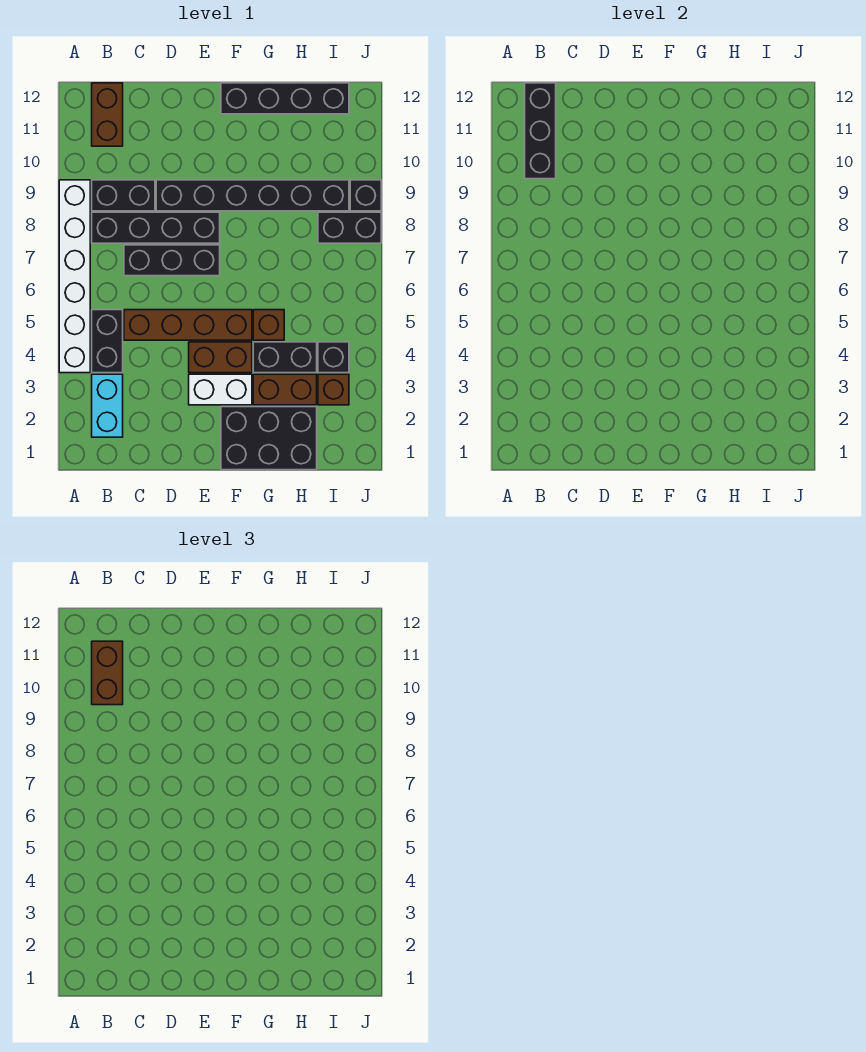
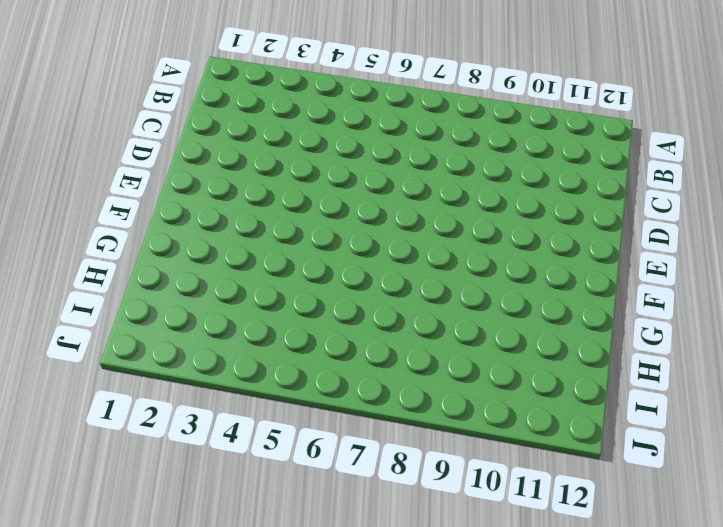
none -> white 1x6 brick [59,180,90,373]
none -> cyan 1x2 brick [92,374,123,437]
none -> black 1x2 brick [92,310,123,373]

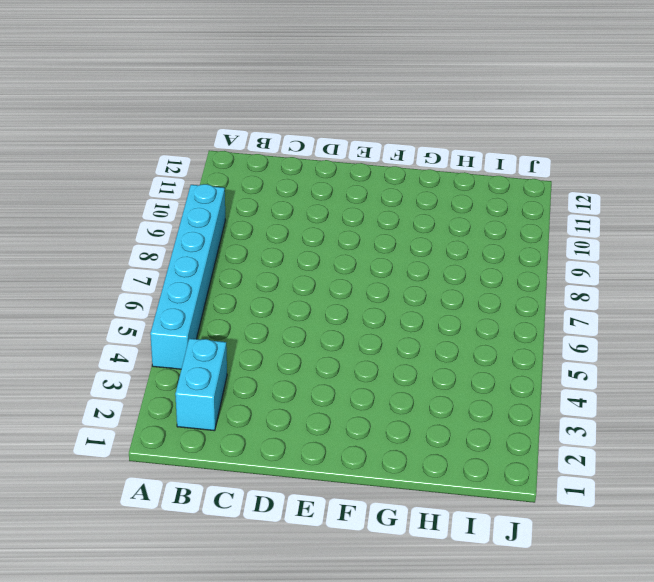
cyan 1x6 brick [150,184,225,369] -> white 1x6 brick [59,180,90,373]
none -> black 1x2 brick [92,310,123,373]
none -> black 1x4 brick [92,212,220,243]
none -> black 1x2 brick [92,180,155,211]

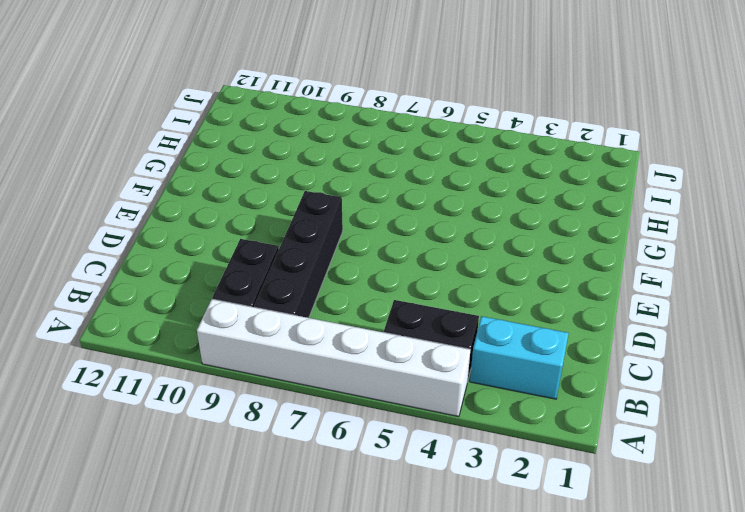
none -> brown 1x2 brick [92,83,123,146]
none -> brown 1x4 brick [124,310,252,340]
none -> black 1x3 brick [124,245,220,276]

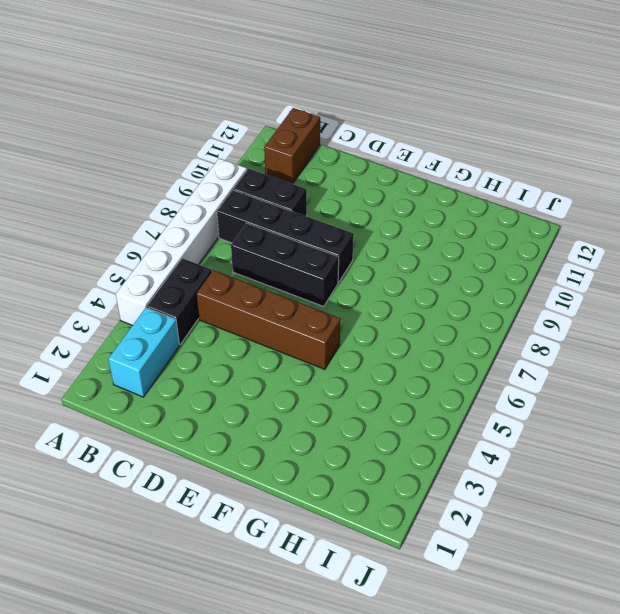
none -> black 1x6 brick [156,180,349,211]
none -> white 1x2 brick [189,374,252,405]
none -> brown 1x2 brick [189,342,252,373]

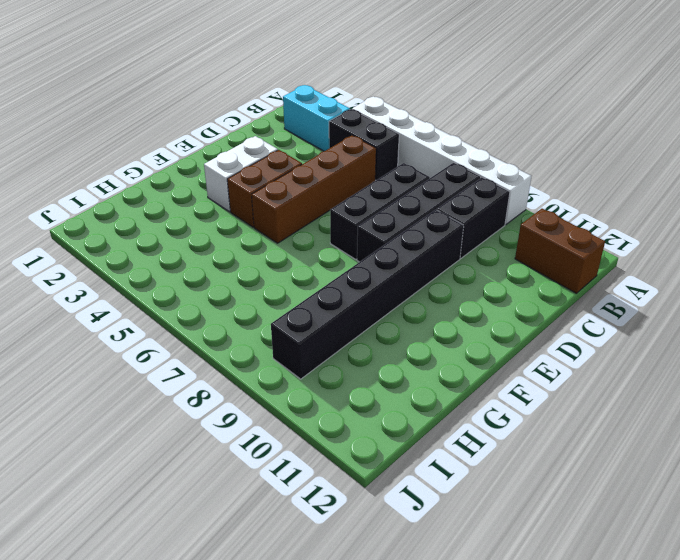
none -> black 2x3 brick [221,407,317,470]
none -> black 1x4 brick [221,83,349,114]
none -> brown 1x2 brick [253,374,317,405]

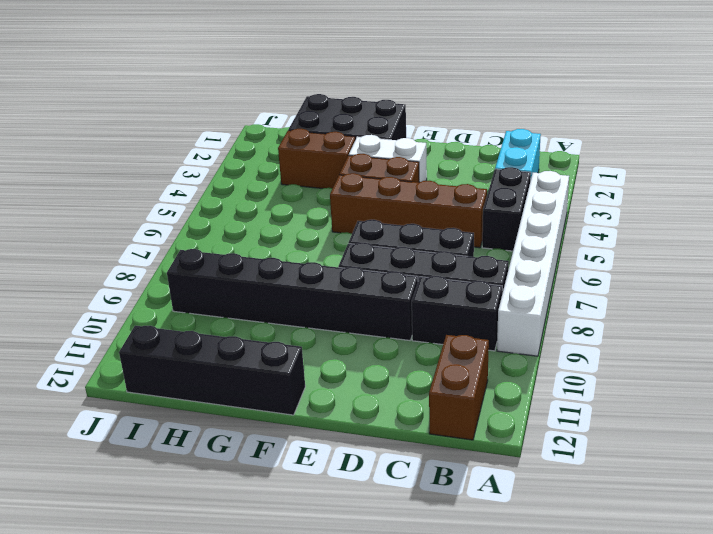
none -> black 1x2 brick [253,342,317,373]
none -> brown 1x1 brick [253,310,284,340]
none -> brown 1x1 brick [318,374,349,405]

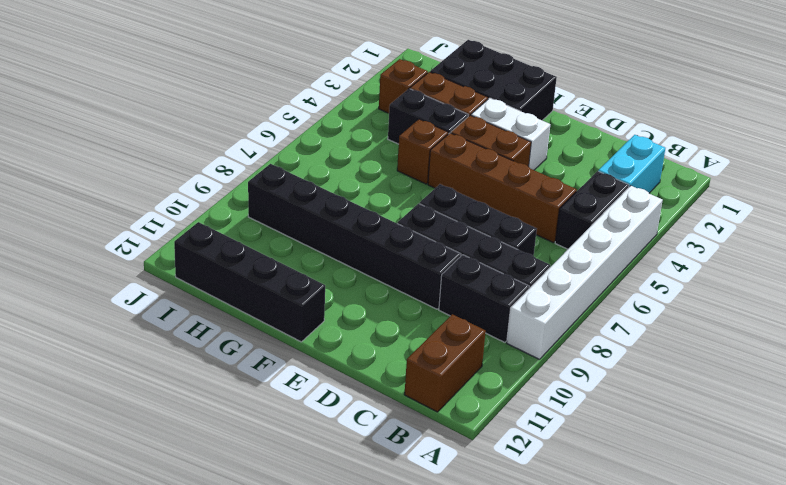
none -> black 1x1 brick [318,342,349,373]
none -> black 1x2 brick [318,212,381,243]
none -> black 1x1 brick [350,180,381,211]

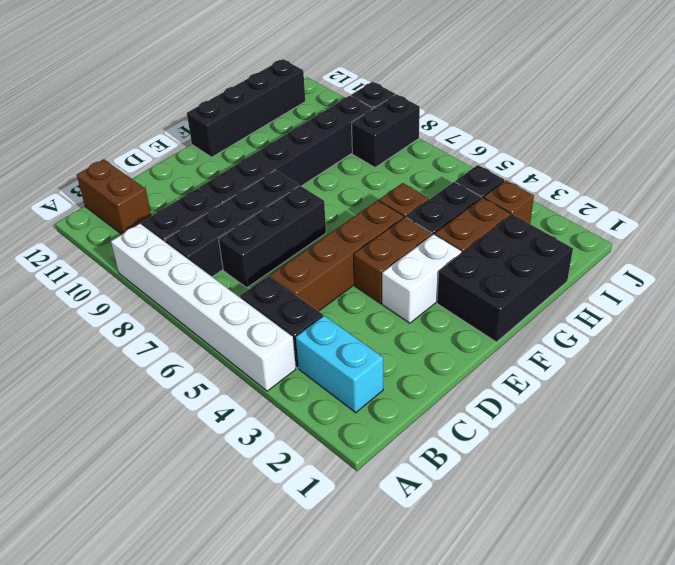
none -> black 1x3 brick [525,83,556,179]
none -> brown 1x2 brick [92,641,123,705]

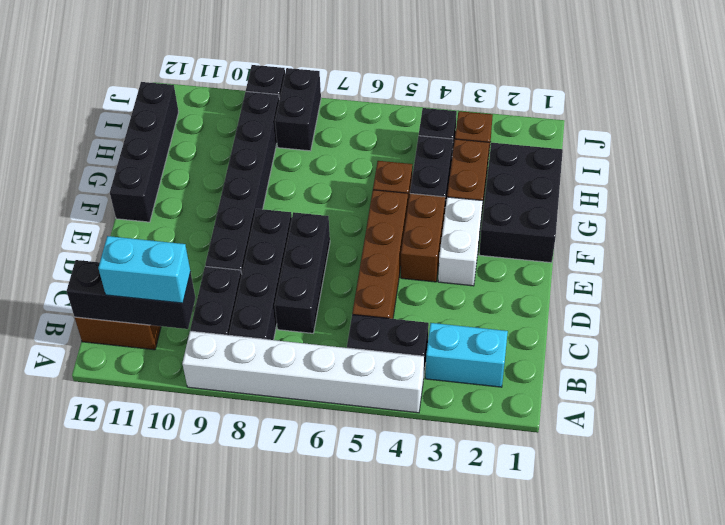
cyan 1x2 brick [98,236,191,303] -> brown 1x2 brick [92,641,123,705]

